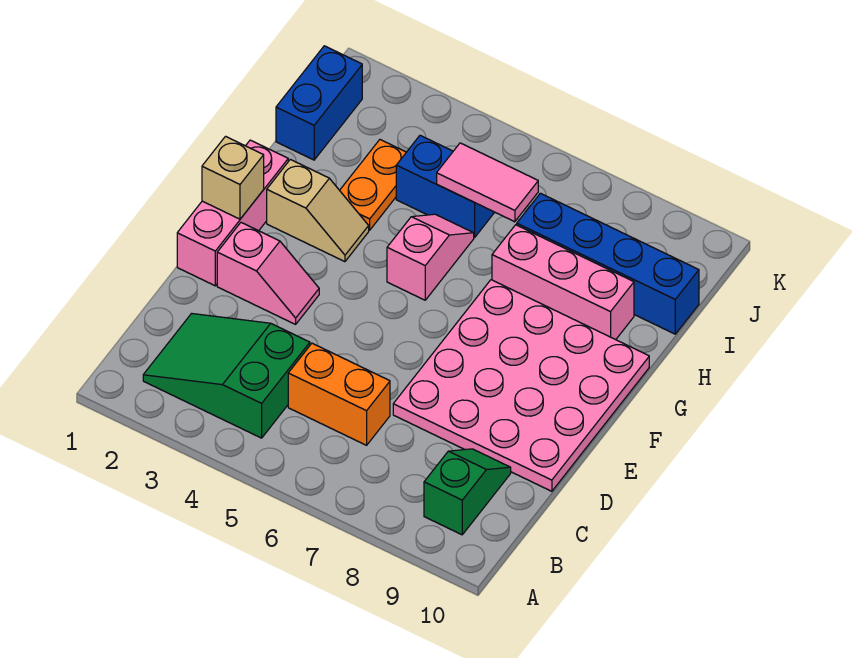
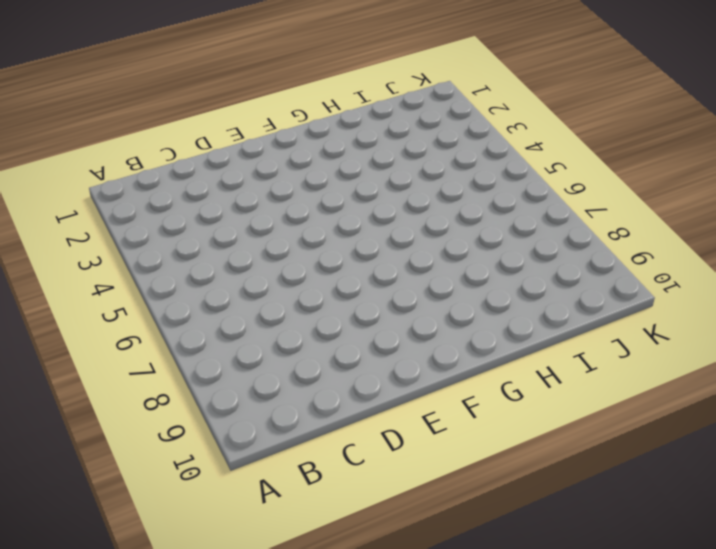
none -> green 2x3 slope [143,313,310,438]
none -> green 1x2 slope [424,449,511,535]
none -> orange 1x2 brick [288,343,390,445]

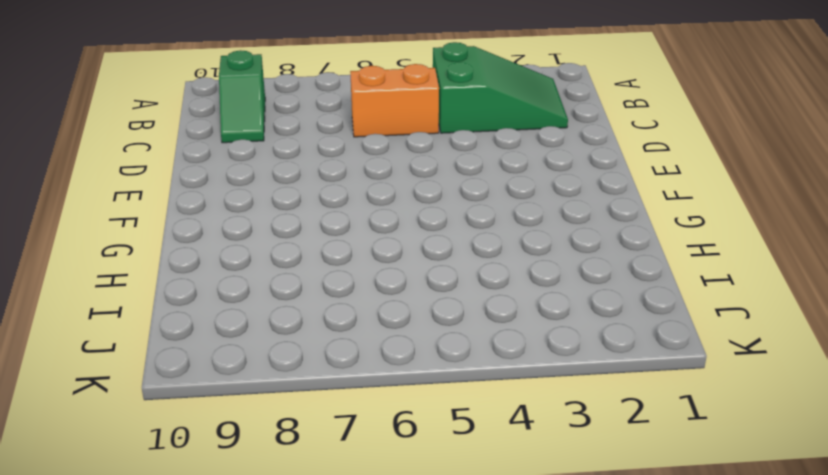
none -> pink 4x4 plate [393,280,649,491]
none -> pink 1x3 brick [177,140,288,286]
none -> pink 1x2 slope [217,223,319,324]

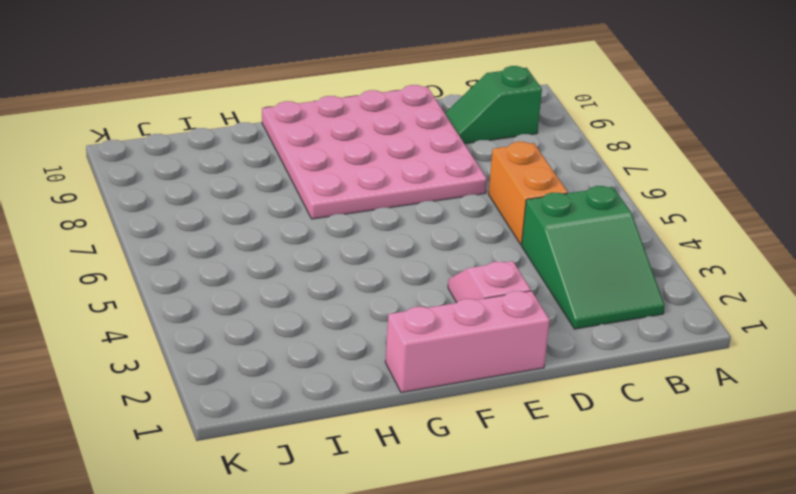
none -> tan 1x2 slope [267,159,369,262]
none -> pink 1x2 slope [387,214,474,300]
none -> orange 1x2 plate [340,140,406,230]

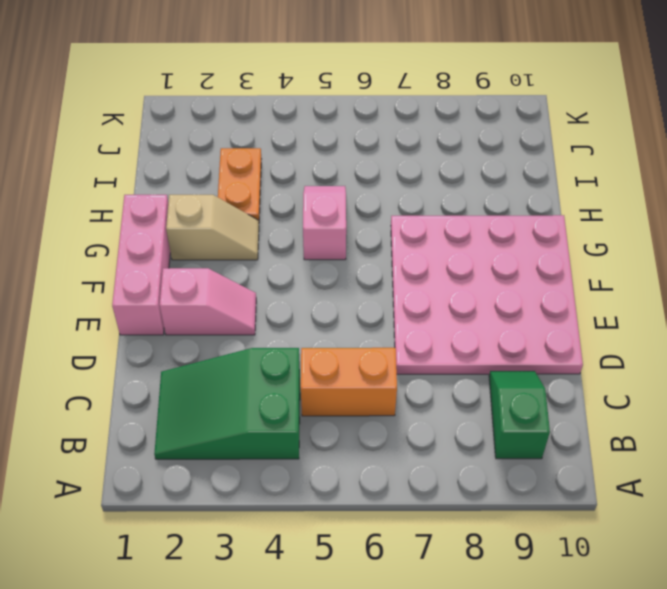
none -> pink 1x3 brick [492,225,634,340]
none -> blue 1x2 brick [276,46,362,160]
none -> blue 1x2 brick [396,135,495,237]

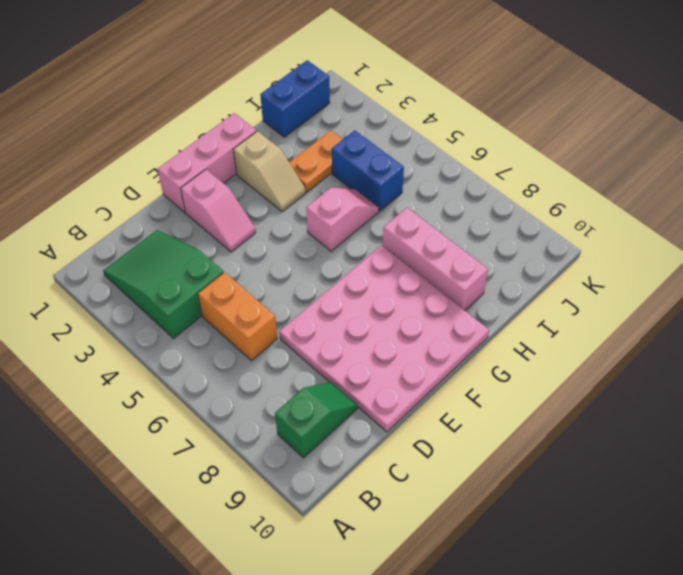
none -> blue 1x4 brick [517,193,699,334]
none -> tan 1x1 brick [202,136,264,219]
none -> pink 1x2 tile [437,143,538,222]

